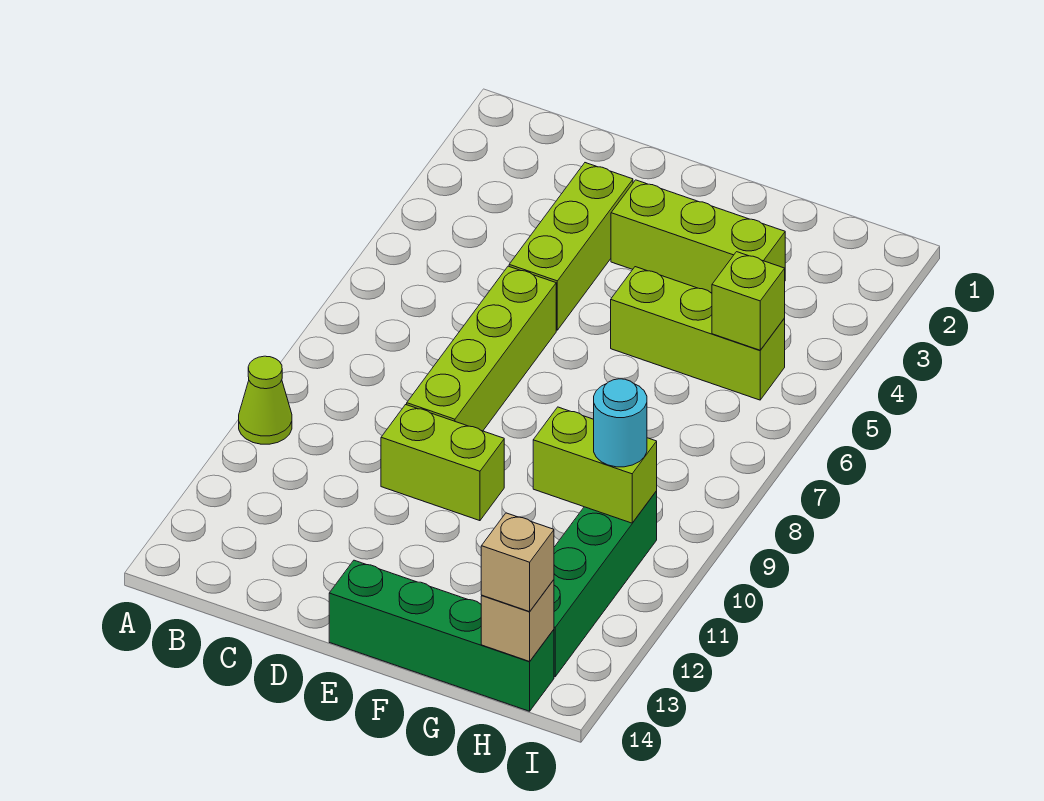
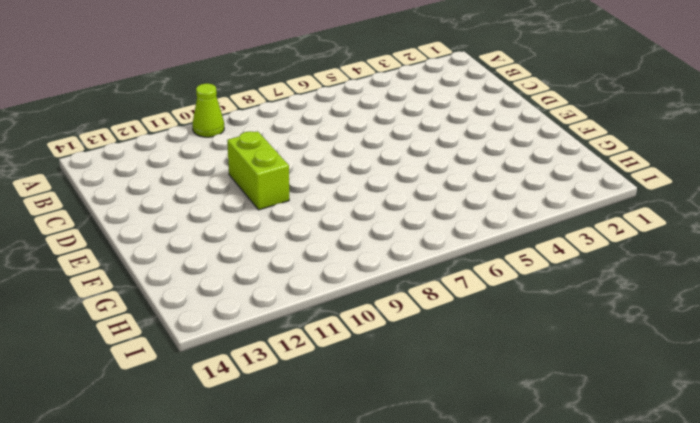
none -> lime 1x3 brick [509,163,633,330]
none -> lime 1x4 brick [407,266,556,431]
none -> lime 1x3 brick [611,180,785,293]

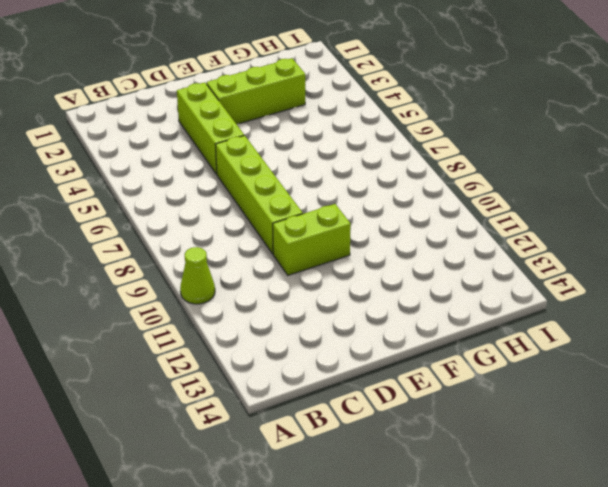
none -> green 1x4 brick [329,560,554,711]
none -> lime 1x3 brick [611,267,785,400]
none -> green 1x4 brick [554,491,657,677]

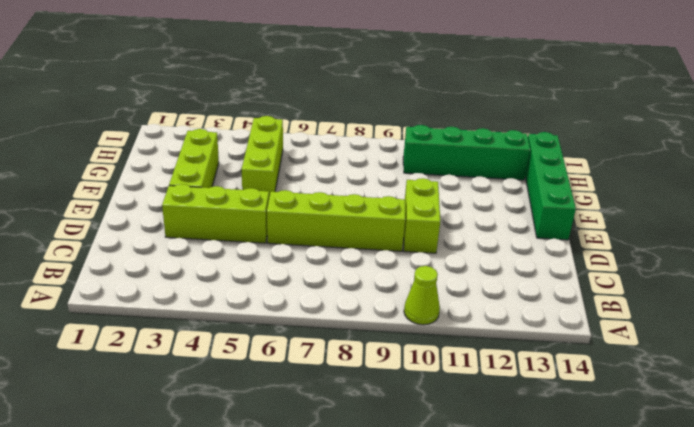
none -> lime 1x2 brick [533,407,657,523]
none -> lime 1x1 brick [712,252,785,350]
none -> tan 1x1 brick [481,580,554,661]

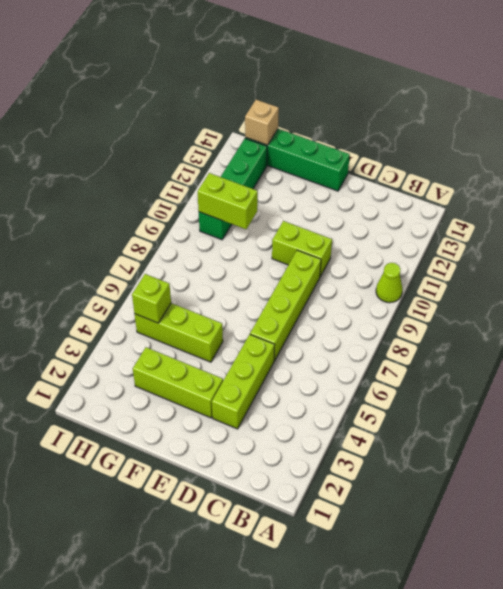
none -> cyan 1x1 round brick [594,379,647,467]
none -> tan 1x1 brick [481,513,554,612]

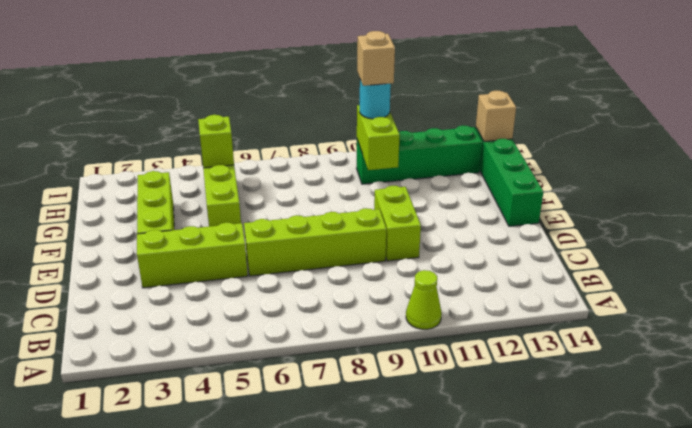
tan 1x1 brick [357,31,395,86] -> tan 1x1 brick moved to [481,513,554,612]

